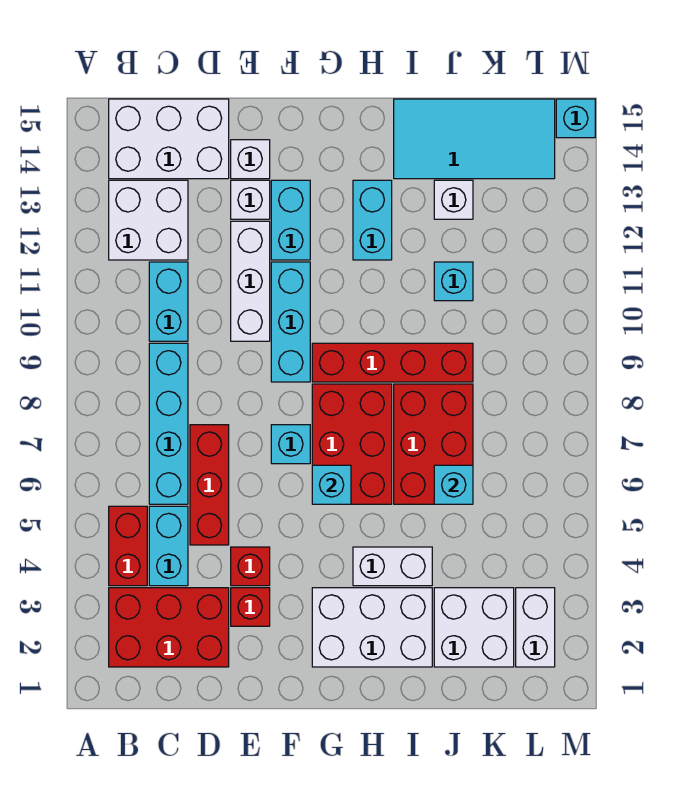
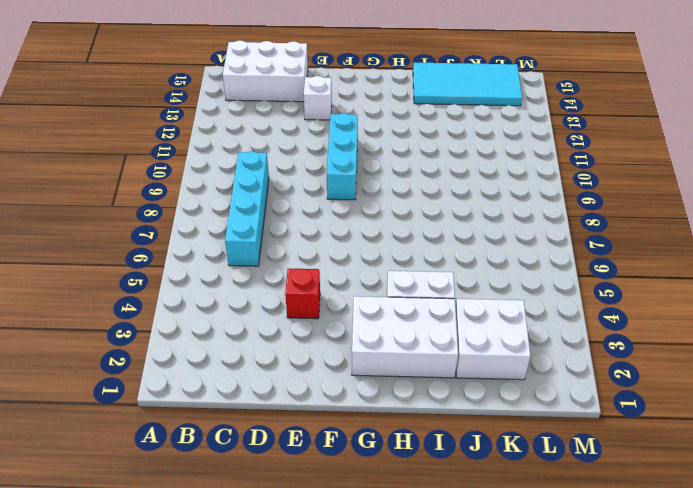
none -> red 2x3 brick [109,588,229,667]
none -> red 1x2 brick [109,506,147,586]
none -> white 2x2 brick [109,180,188,260]
none -> cyan 1x2 brick [149,506,188,586]

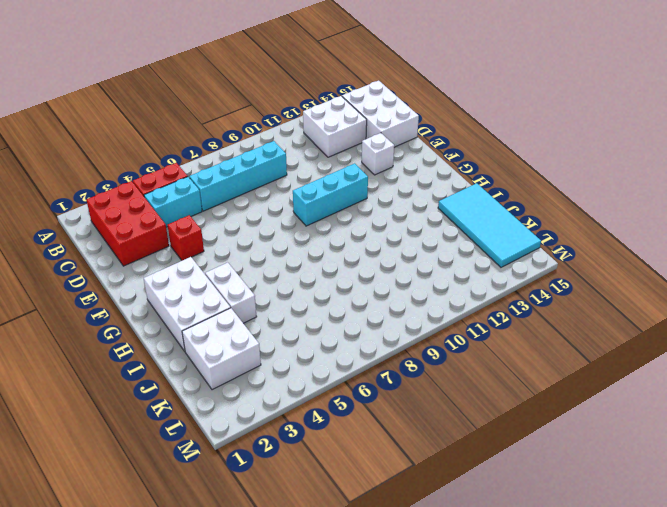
none -> cyan 1x2 brick [149,262,188,341]
none -> red 1x3 brick [190,425,229,545]
none -> red 1x1 brick [231,588,270,626]
none -> white 1x3 brick [231,221,270,341]

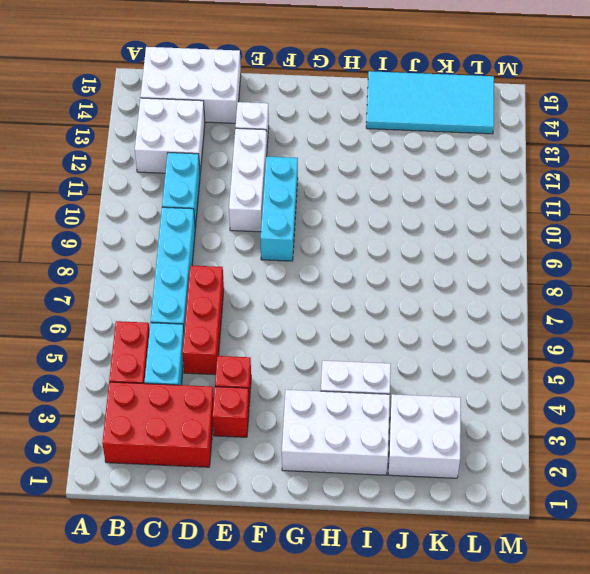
none -> white 1x1 brick [231,140,270,179]
none -> cyan 1x1 brick [271,425,310,464]
none -> cyan 1x2 brick [271,180,310,260]
none -> red 2x3 brick [312,384,392,504]

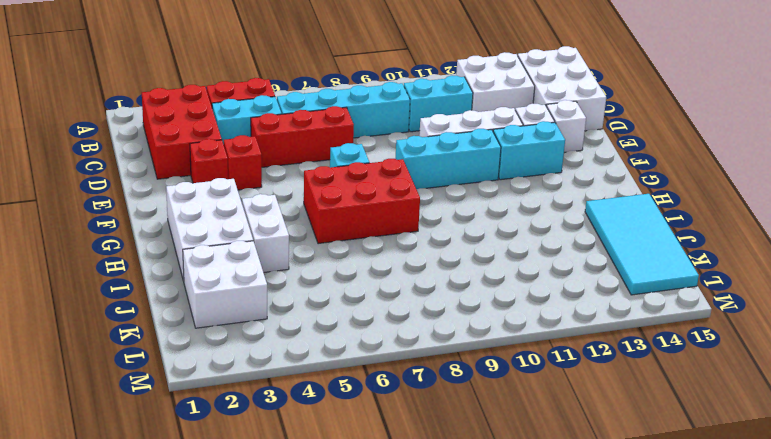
none -> red 1x4 brick [312,343,473,382]
none -> cyan 1x2 brick [353,180,392,260]
none -> red 2x3 brick [394,384,473,504]
none -> cyan 1x1 brick [434,262,473,301]

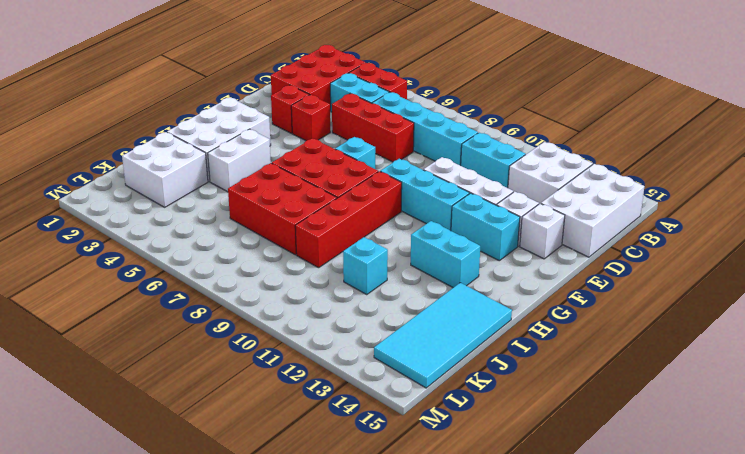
none -> white 1x1 brick [434,180,473,219]
none -> white 1x2 brick [516,588,555,667]
none -> cyan 1x1 brick [556,99,595,138]
none -> cyan 1x1 brick [312,465,351,504]

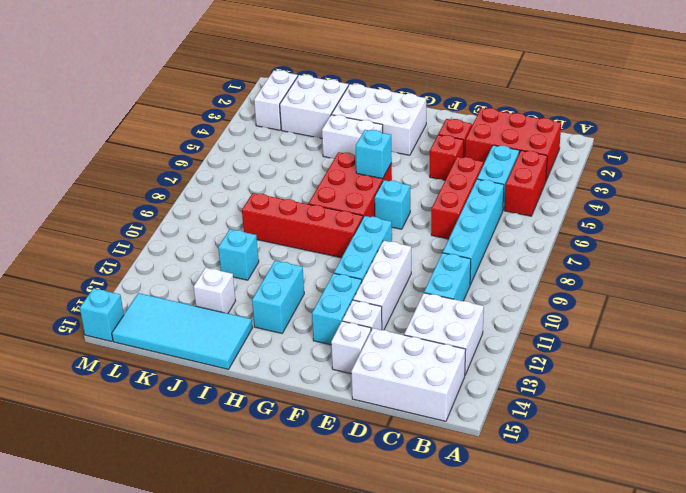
none -> red 2x3 brick [394,384,473,504]
none -> cyan 1x1 brick [434,465,473,504]

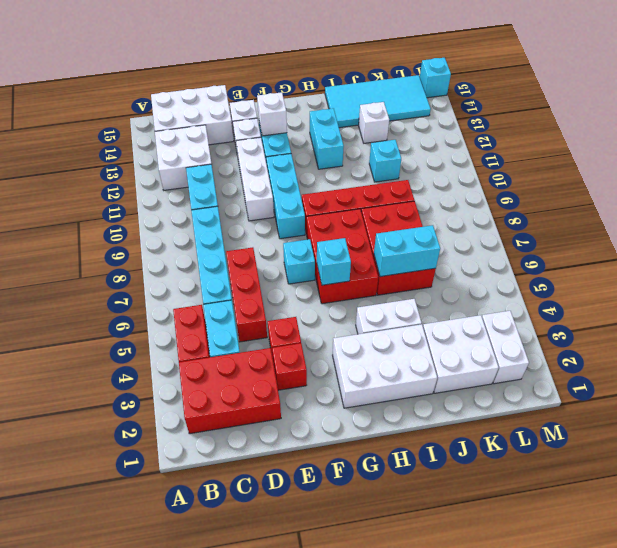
white 1x1 brick [257,92,287,136] -> none
cyan 1x2 brick [374,225,440,277] -> cyan 1x1 brick [434,465,473,504]

